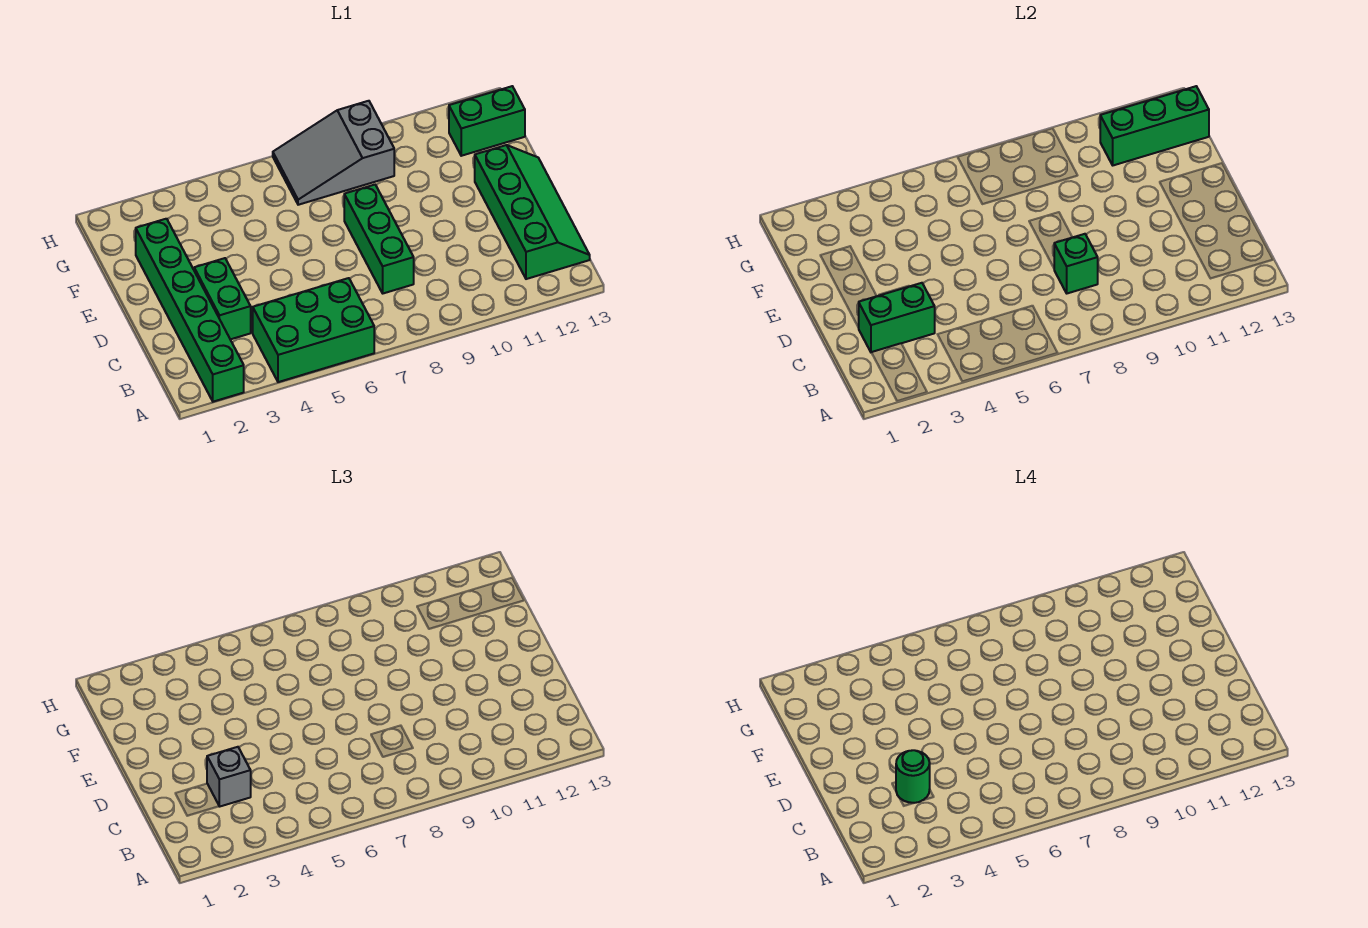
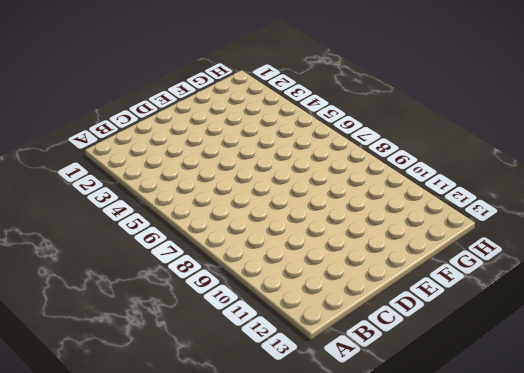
none -> green 1x6 brick [136,219,244,402]
none -> green 2x3 brick [253,278,374,382]
none -> green 2x4 slope [475,145,590,279]

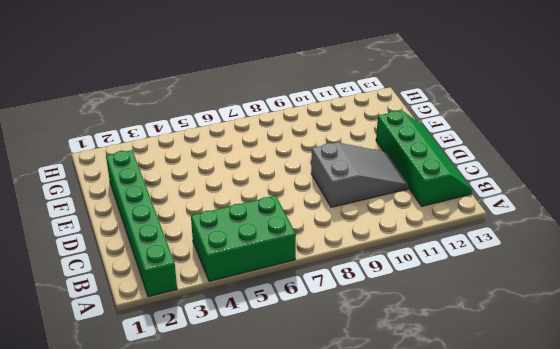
grey 2x3 slope [311,142,409,207] -> grey 2x3 slope turned to [273,101,394,205]
none -> green 1x2 brick [194,258,251,339]
none -> green 1x3 brick [344,185,414,293]
none -> green 1x2 brick [449,86,525,156]

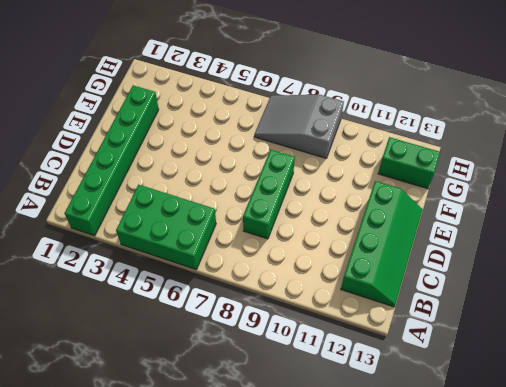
none -> green 1x2 brick [194,258,251,339]
none -> green 1x2 brick [858,283,935,352]
none -> green 1x1 brick [1054,234,1098,293]

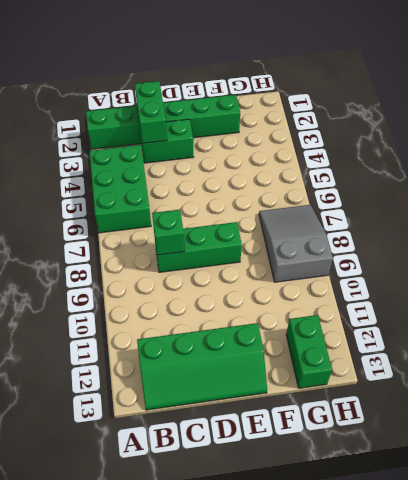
none -> green 1x3 brick [1100,86,1209,165]
none -> grey 1x1 brick [207,747,251,807]
none -> green 1x1 round brick [896,750,930,803]

